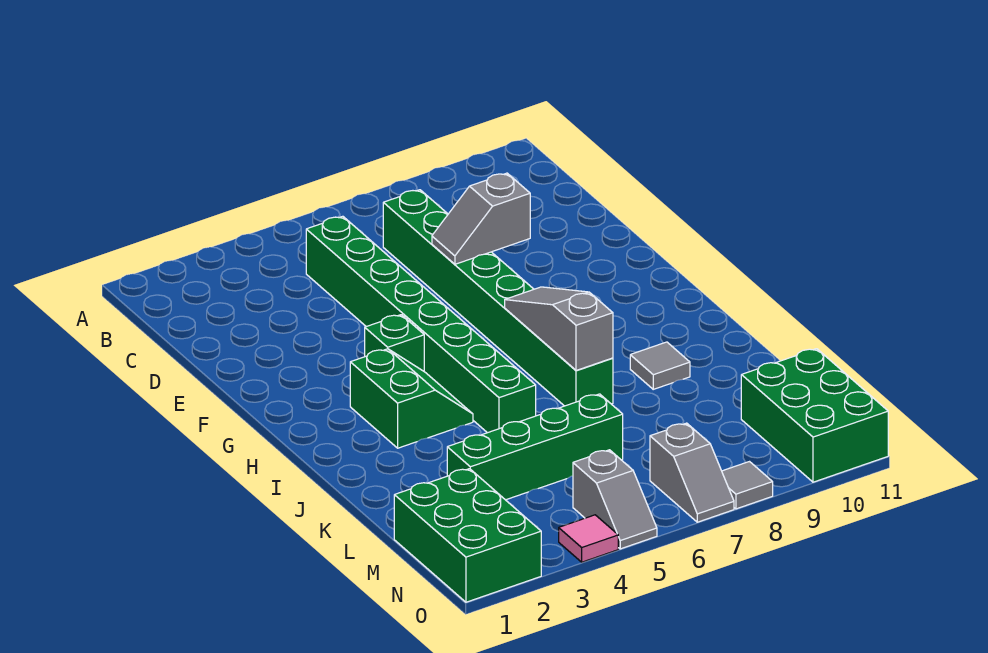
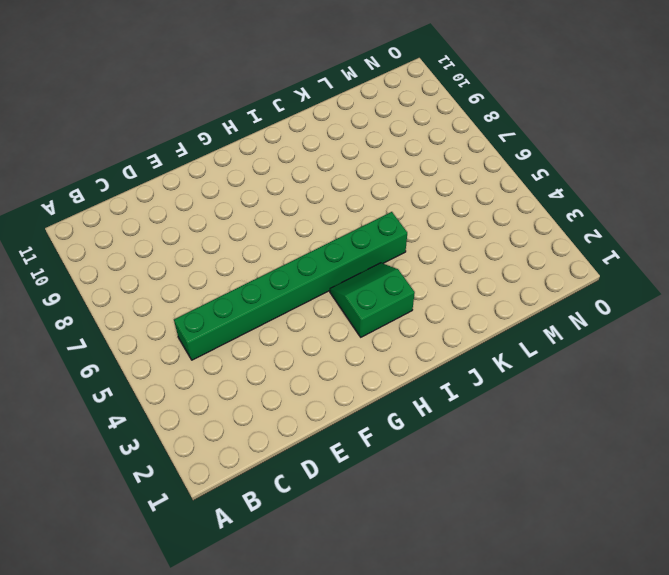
none -> green 1x8 brick [383,190,613,406]
none -> green 1x1 brick [365,315,424,371]
none -> grey 1x1 tile [630,342,690,389]

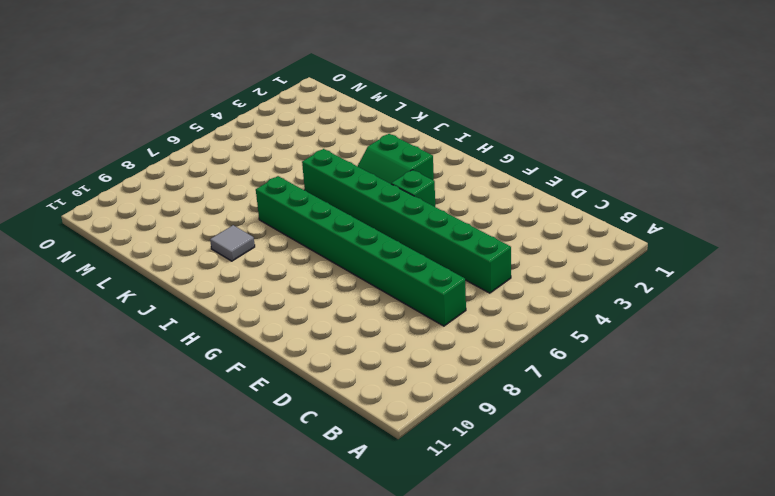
none -> green 1x4 brick [447,394,623,500]
none -> green 2x3 brick [394,469,541,602]
none -> green 2x3 brick [741,349,888,482]

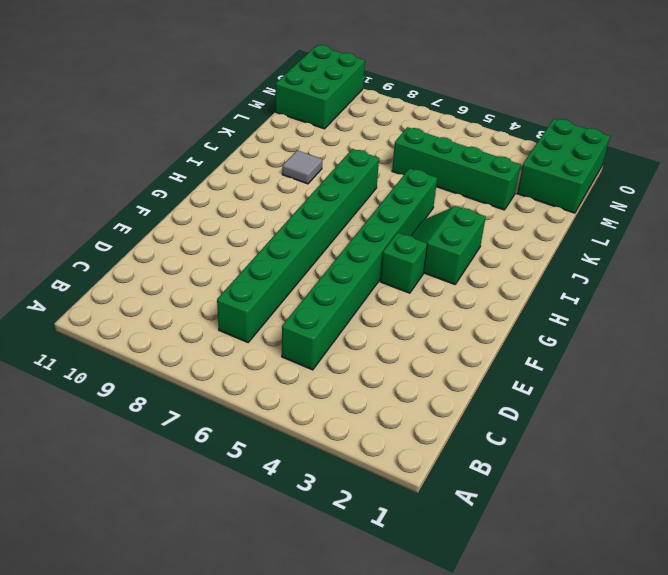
none -> grey 1x2 slope [573,450,657,549]
none -> grey 1x2 slope [650,423,734,522]
none -> pink 1x1 tile [559,515,618,562]

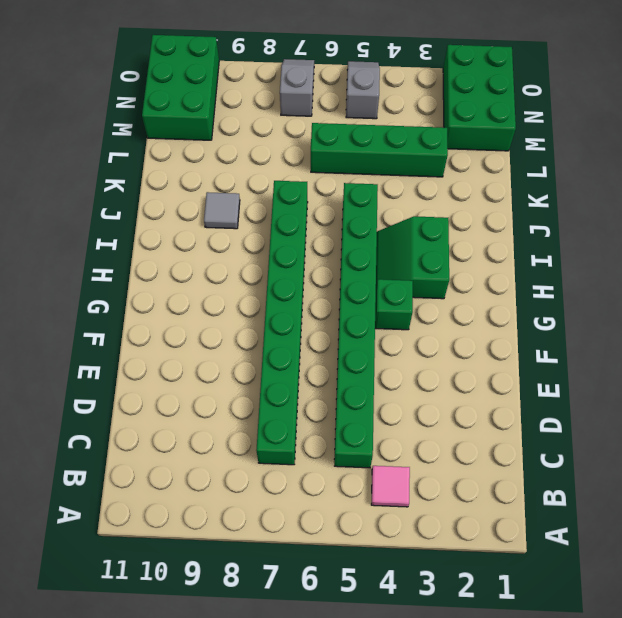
pink 1x1 tile [371,466,410,507] -> pink 1x1 tile moved to [559,515,618,562]
none -> grey 1x1 tile [722,462,773,509]
none -> grey 1x2 slope [432,173,530,264]
none -> grey 1x3 slope [505,287,613,370]

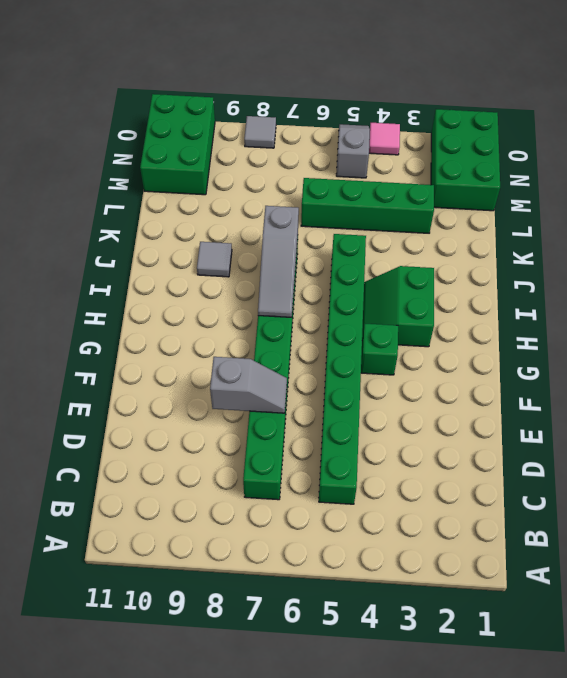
none -> grey 1x2 slope [650,423,734,522]

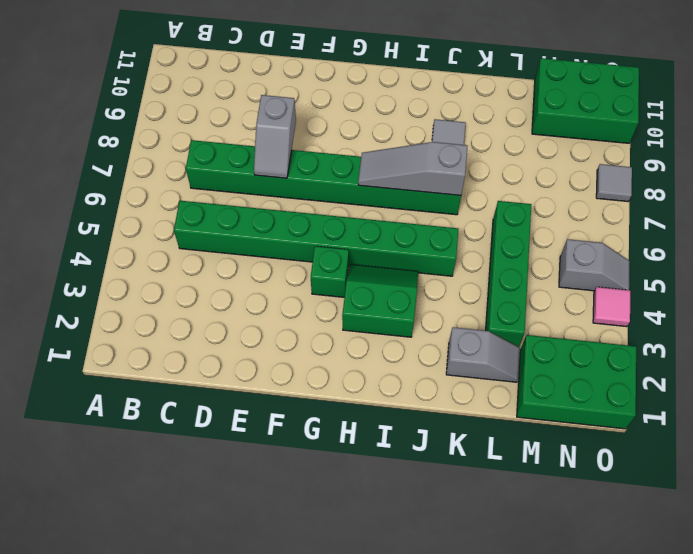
grey 1x2 slope [446,327,520,382] -> grey 1x2 slope moved to [650,423,734,522]

